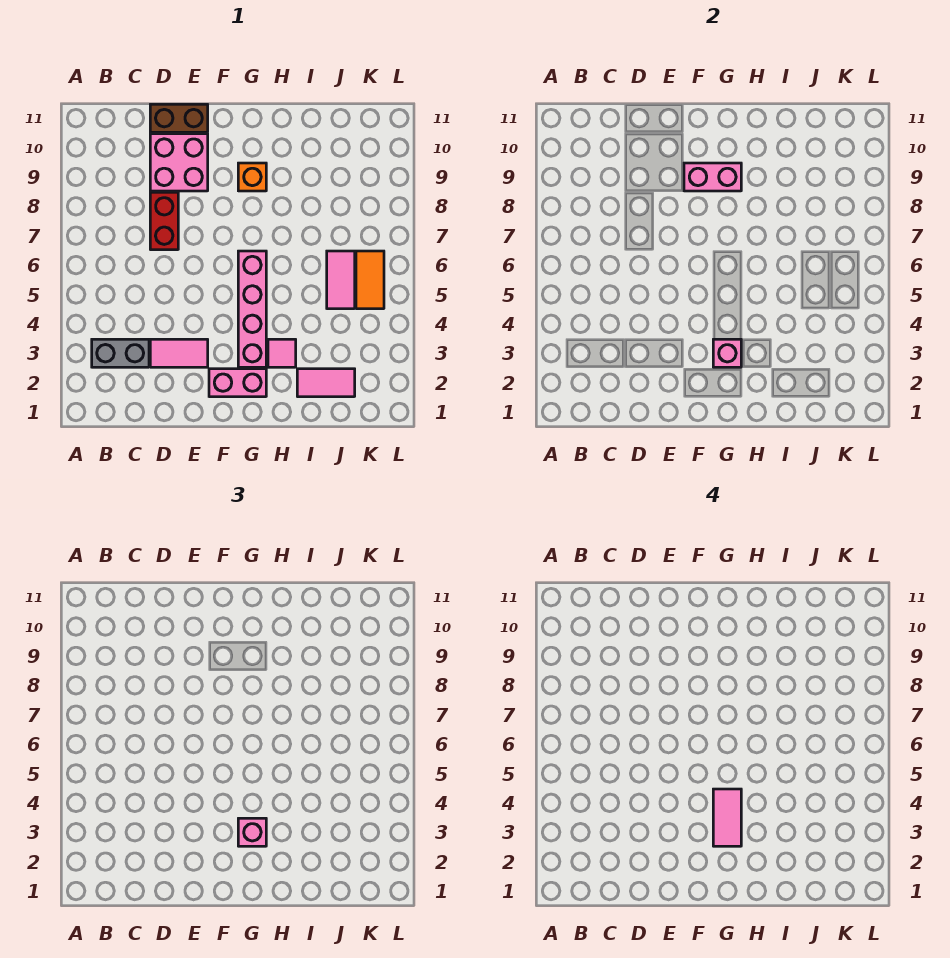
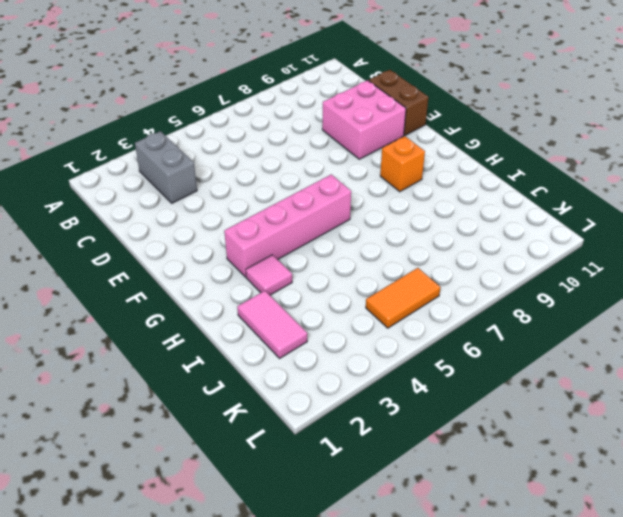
none -> pink 1x2 tile [150,339,208,367]
none -> red 1x2 brick [150,192,178,250]
none -> pink 1x2 brick [209,369,266,397]

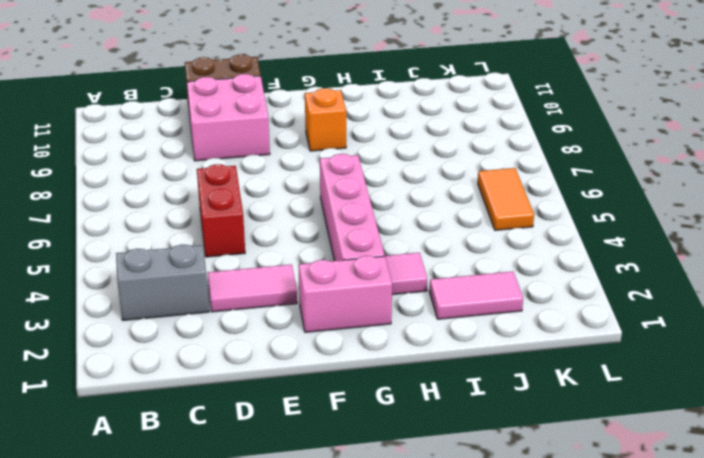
red 1x2 brick [197,164,245,257] -> red 1x2 brick moved to [150,192,178,250]
none -> pink 1x2 tile [327,251,355,309]
none -> pink 1x2 brick [684,163,741,191]
none -> pink 1x1 brick [713,339,741,367]

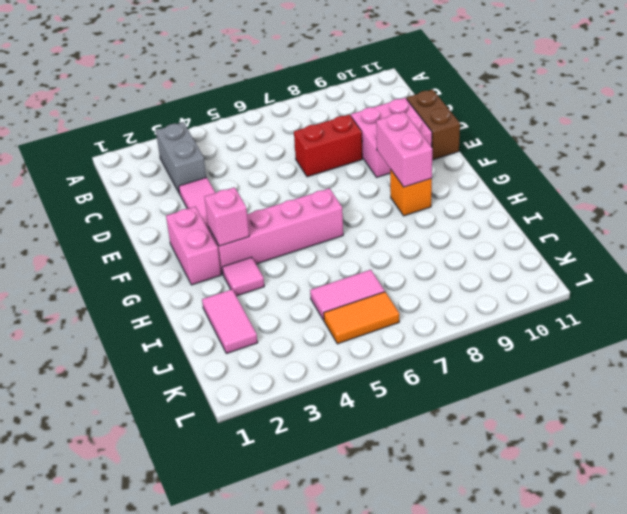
none -> pink 1x1 brick [238,818,266,846]
none -> pink 1x2 tile [713,789,741,846]

